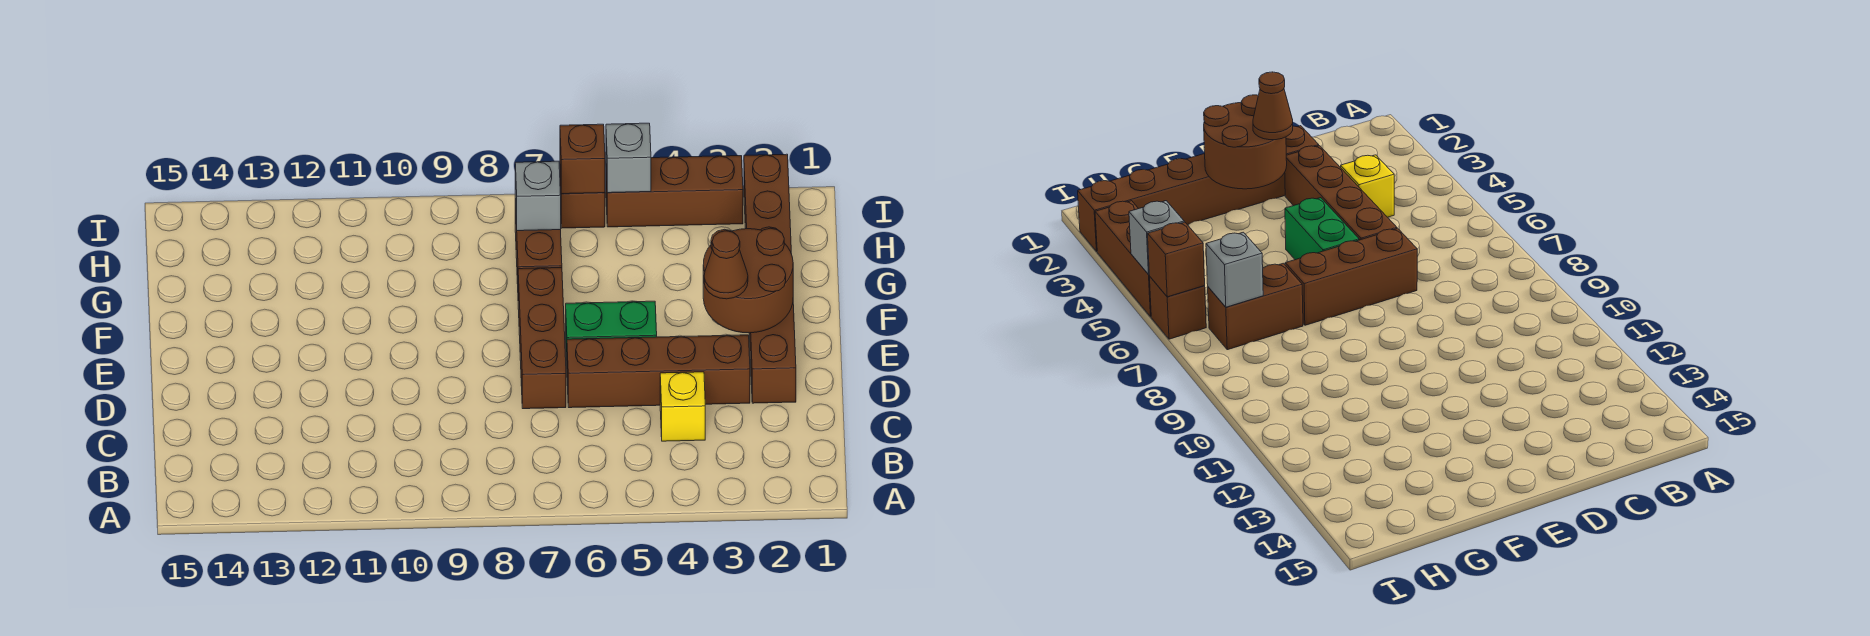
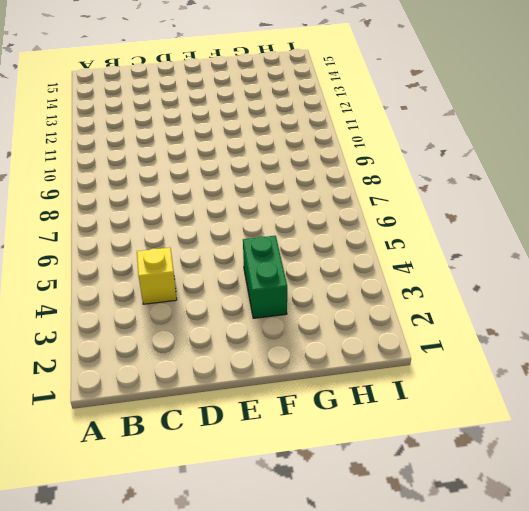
green 1x2 brick [243,236,287,318] -> green 1x2 brick moved to [566,301,657,361]
none -> brown 1x6 brick [744,154,796,403]
none -> brown 1x4 brick [567,335,750,408]
none -> brown 1x3 brick [518,268,566,409]

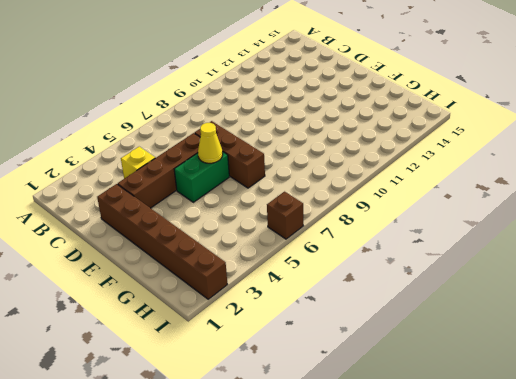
yellow 1x1 cone [198,123,223,163] -> none
none -> brown 1x2 brick [515,199,562,284]
none -> brown 1x3 brick [606,156,743,227]
none -> brown 2x2 round brick [703,228,793,333]

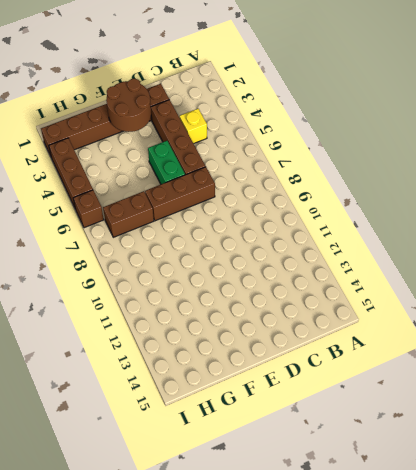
none -> grey 1x1 brick [515,161,561,231]
none -> grey 1x1 brick [606,123,651,193]
none -> brown 1x1 brick [560,124,605,194]

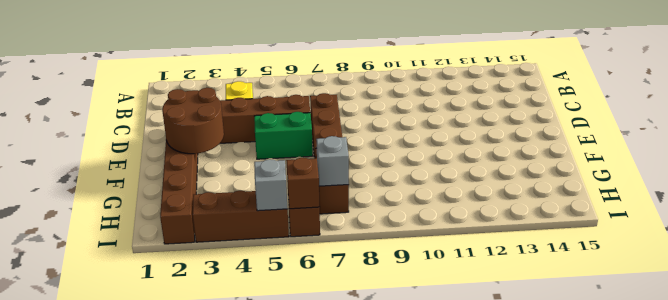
none -> brown 1x1 cone [704,231,748,299]

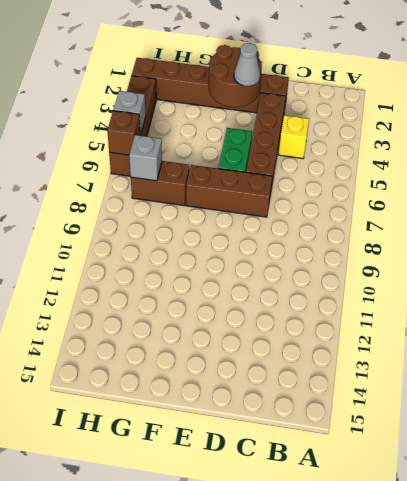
grey 1x1 cone [234,43,260,86] -> brown 1x1 cone [704,231,748,299]

